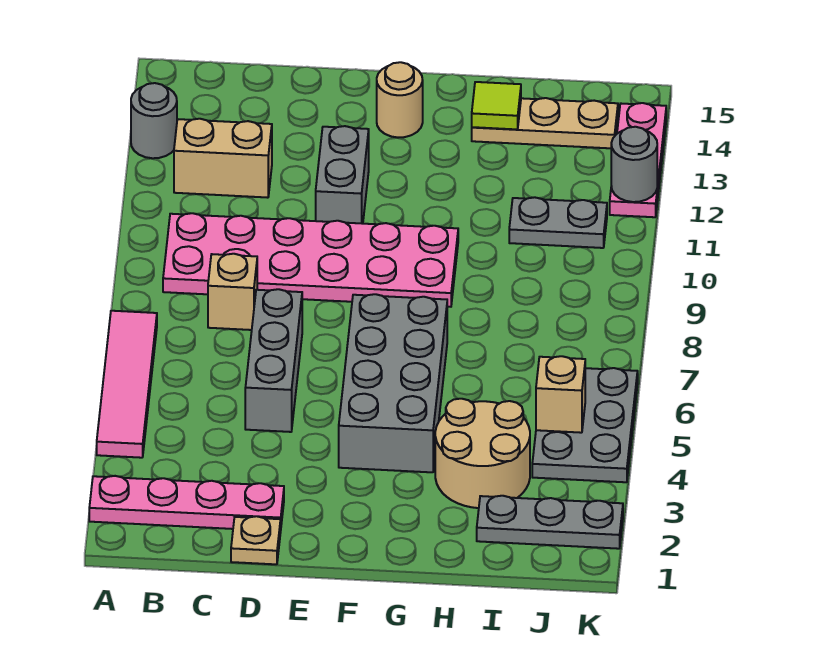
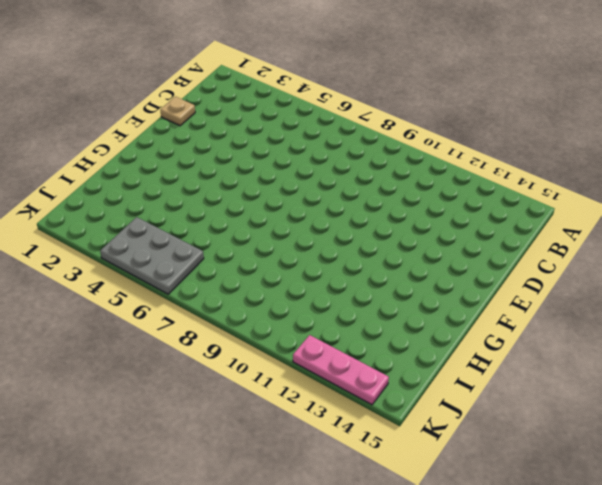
none -> pink 1x4 plate [89,476,284,529]
none -> pink 1x4 tile [97,311,157,458]
none -> grey 1x1 round brick [131,83,177,158]

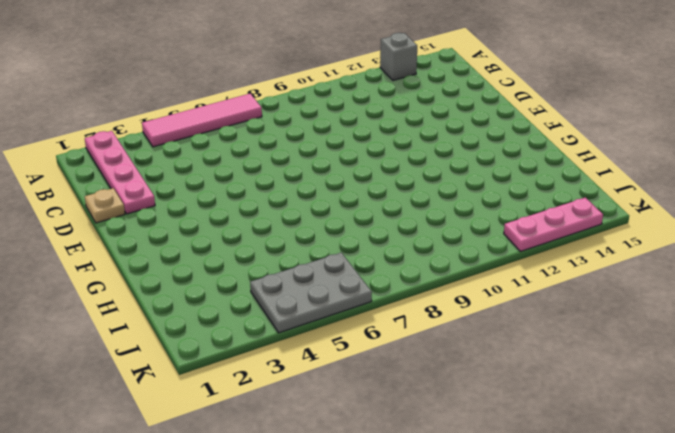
grey 1x1 brick [380,33,417,80] -> grey 1x1 round brick [131,83,177,158]
none -> pink 2x6 plate [163,213,458,307]
none -> tan 1x2 brick [174,119,272,198]
none -> tan 1x1 brick [208,254,257,330]

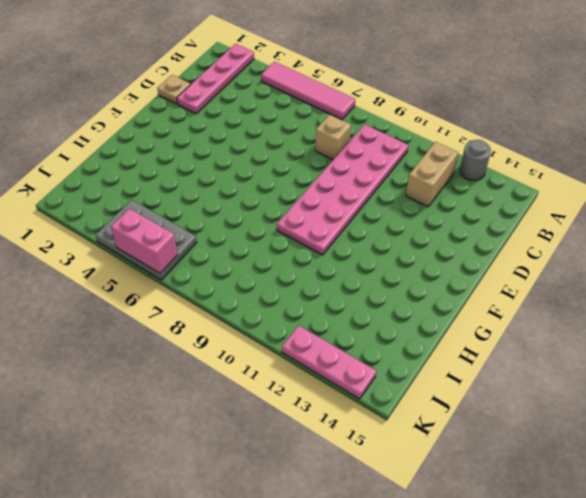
pink 1x2 brick [111,209,178,273] -> none
none -> grey 1x3 brick [245,289,302,432]
none -> grey 1x2 brick [316,126,369,224]
none -> grey 2x4 brick [339,294,447,472]

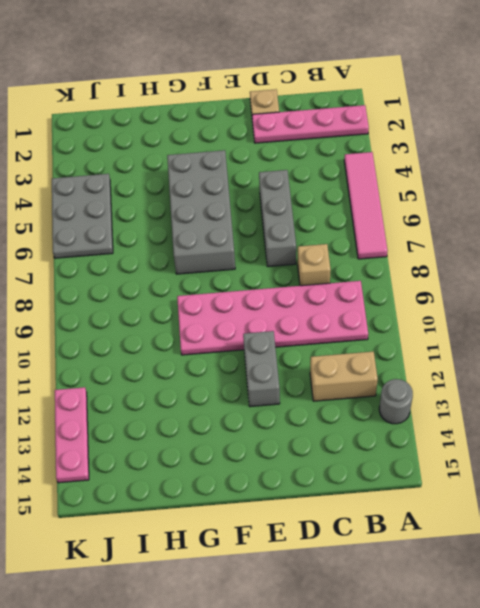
none -> tan 1x1 round brick [377,62,423,138]
none -> tan 2x2 round brick [435,399,530,508]
none -> tan 1x3 plate [472,98,618,148]

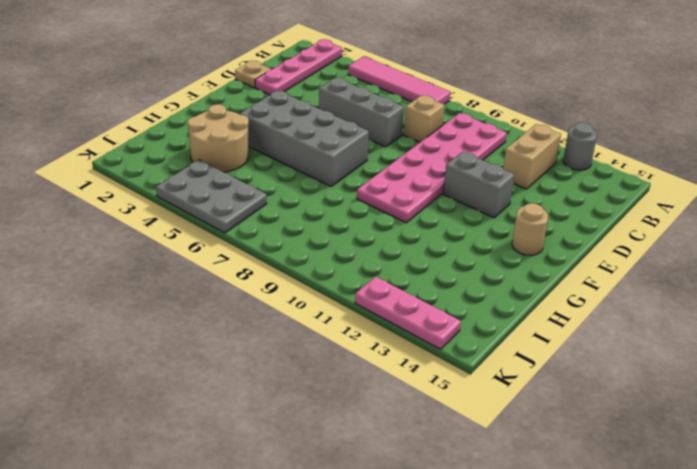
none -> tan 1x3 plate [472,98,618,148]
none -> grey 1x3 plate [477,496,623,549]
none -> grey 1x2 plate [509,197,607,248]

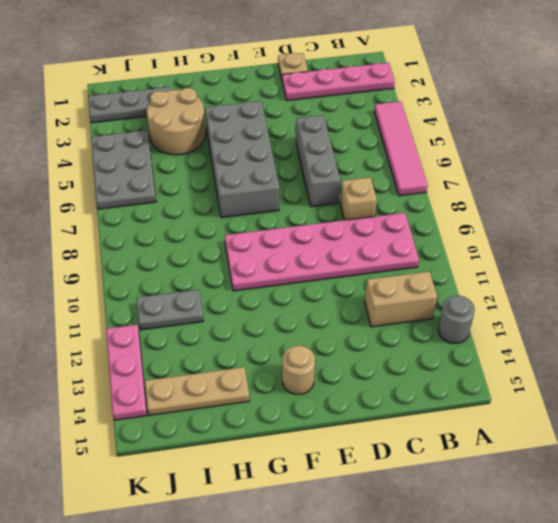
none -> grey 1x2 brick [316,126,369,224]
none -> lime 1x1 tile [472,82,521,129]
none -> tan 1x1 brick [536,356,585,433]

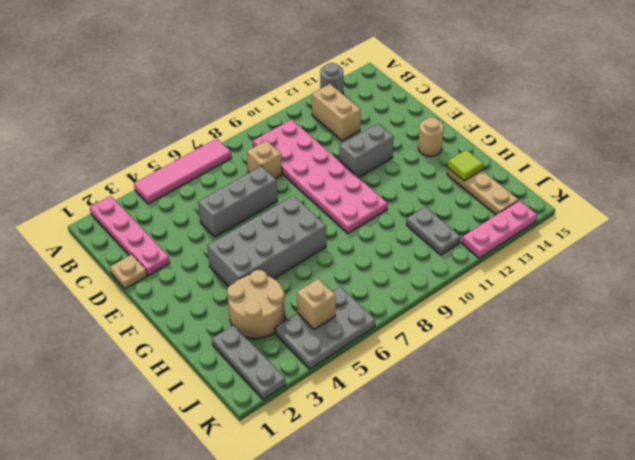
none -> grey 1x1 round brick [611,127,657,202]

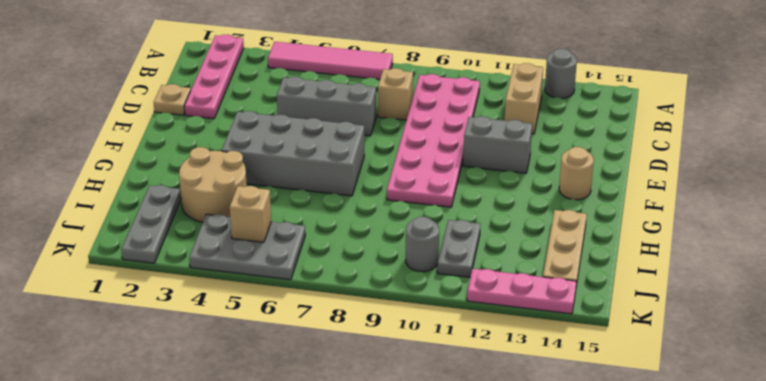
grey 1x1 round brick [406,217,439,272] -> grey 1x1 round brick moved to [611,127,657,202]
none -> lime 1x1 tile [472,82,521,129]

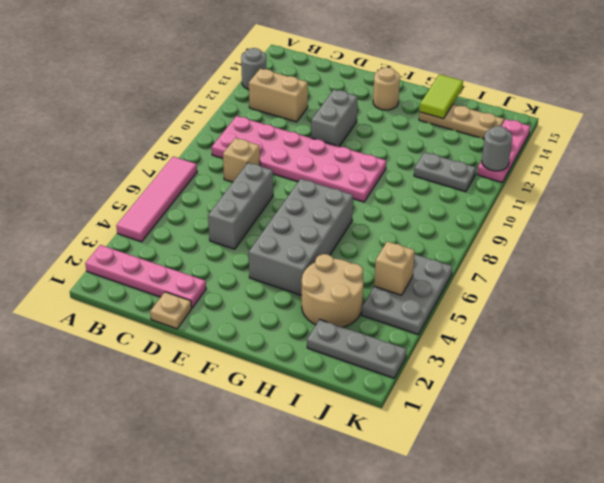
lime 1x2 tile [420,74,463,119] -> lime 1x1 tile [472,82,521,129]

